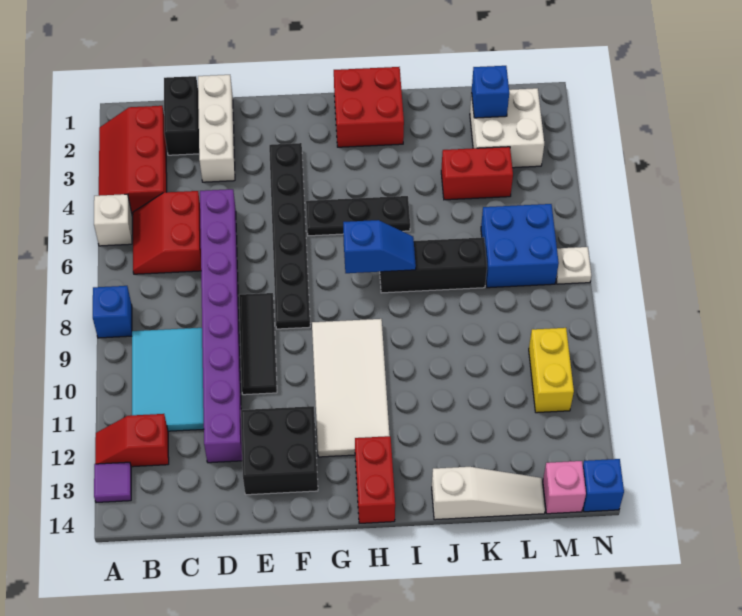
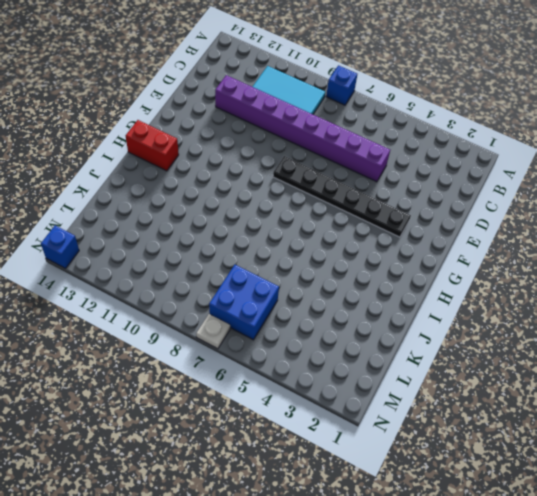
none -> red 2x3 slope [99,106,167,215]
none -> white 1x1 brick [94,194,132,246]
none -> red 1x2 slope [95,414,169,467]

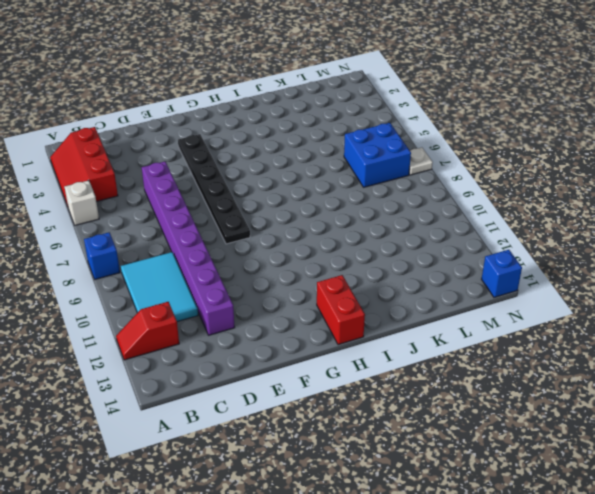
none -> purple 1x1 tile [94,462,131,503]
none -> red 2x2 slope [133,191,201,274]
none -> black 1x2 brick [164,76,199,155]

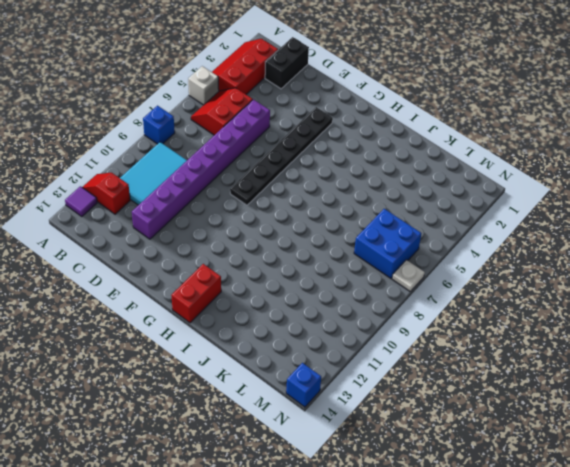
none -> white 1x3 brick [198,75,235,182]
none -> black 1x3 tile [239,293,277,395]
none -> black 2x2 brick [241,406,318,495]

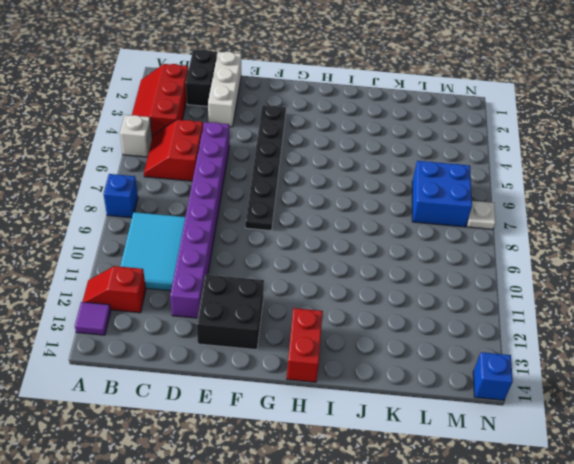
none -> black 1x3 tile [239,293,277,395]
none -> black 1x3 plate [306,196,410,236]
none -> white 2x4 tile [312,319,390,457]

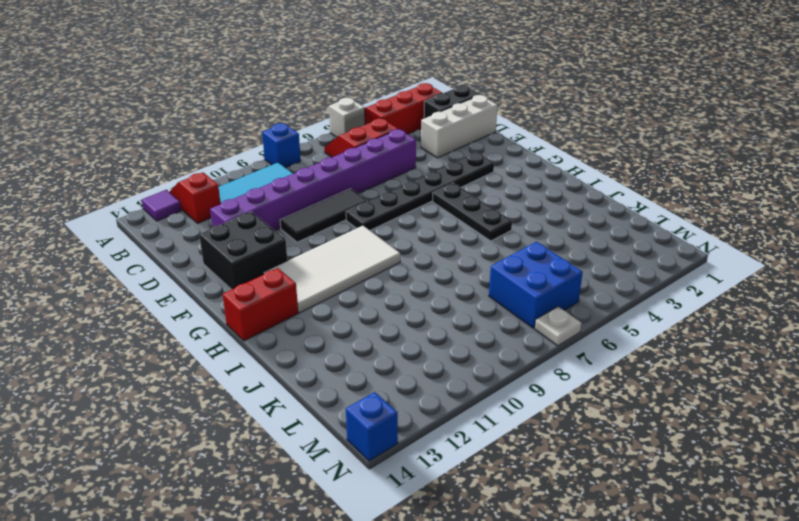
none -> red 2x2 brick [334,67,404,147]
none -> black 1x3 brick [380,237,487,293]
none -> white 1x3 slope [432,467,545,520]

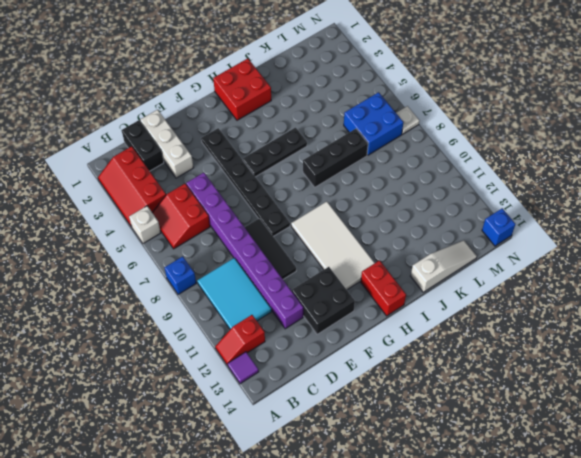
none -> red 1x2 brick [441,147,513,200]
none -> white 2x2 brick [470,88,544,168]
none -> yellow 1x2 brick [529,328,574,413]

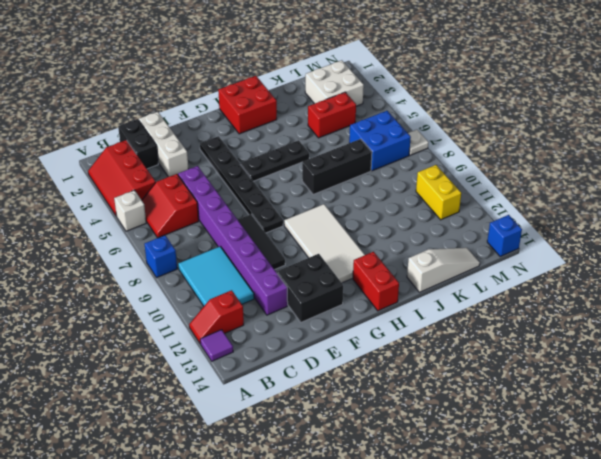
none -> pink 1x1 brick [543,461,586,514]
none -> blue 1x2 slope [343,220,416,273]
none -> blue 1x1 brick [472,66,509,118]

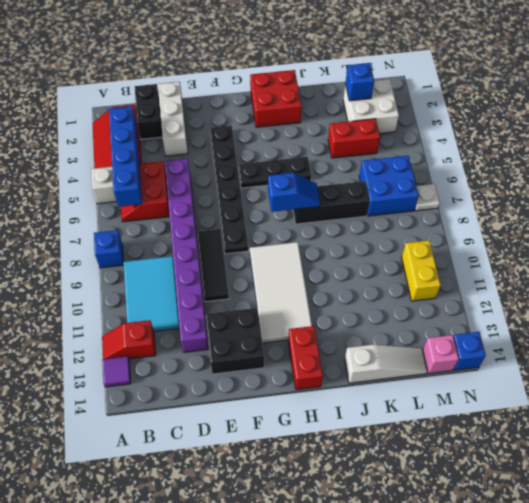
blue 1x4 brick [109,106,142,207] -> none

